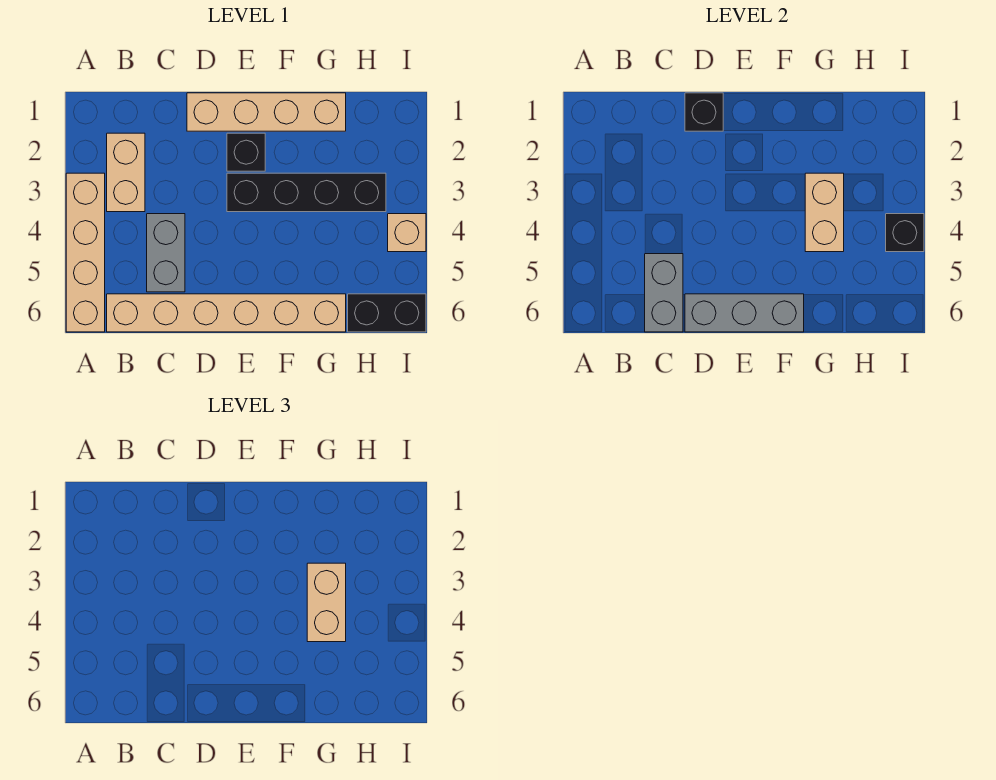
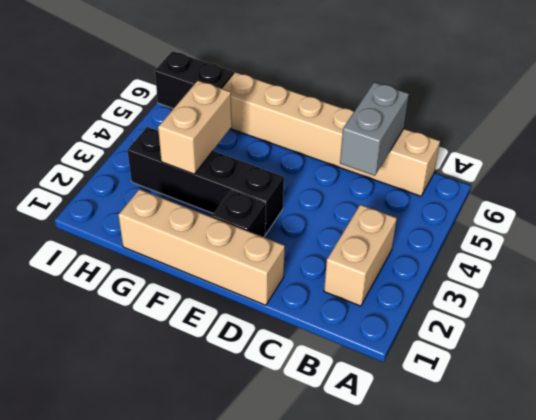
none -> tan 1x4 brick [66,173,105,332]
none -> grey 1x2 brick [147,214,185,292]
none -> tan 1x1 brick [388,214,426,252]

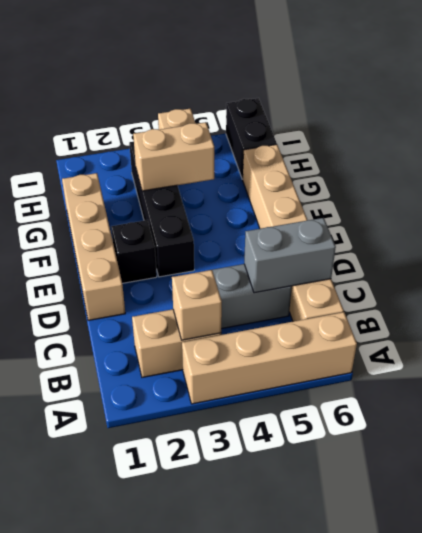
tan 1x1 brick [172,270,222,340] -> none
none -> black 1x1 brick [685,93,723,131]
none -> grey 1x3 brick [685,294,804,332]
none -> black 1x1 brick [886,214,924,252]

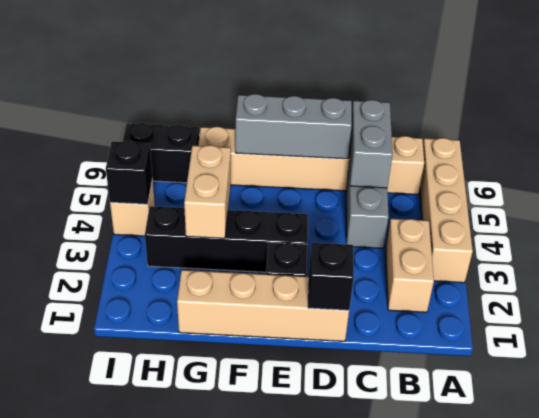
none -> tan 1x2 brick [307,563,346,642]

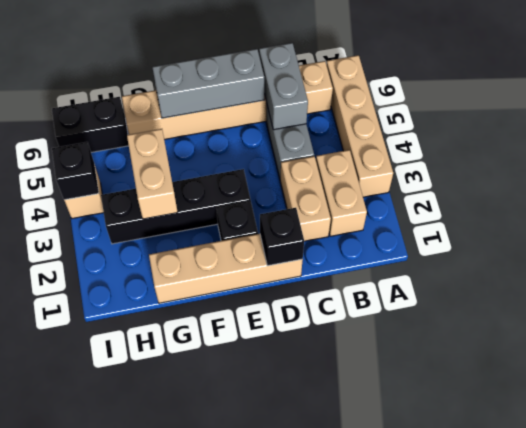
tan 1x2 brick [280,156,331,241] -> tan 1x2 brick moved to [307,563,346,642]

